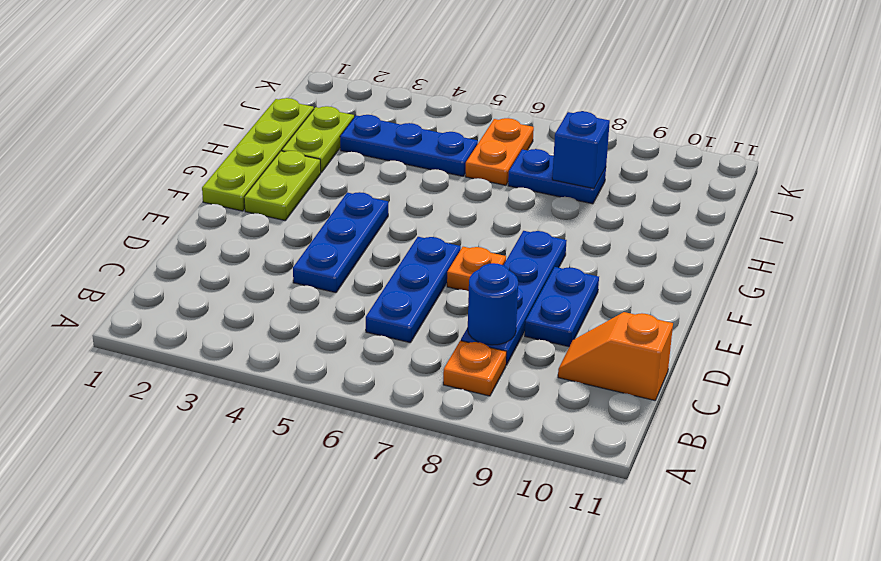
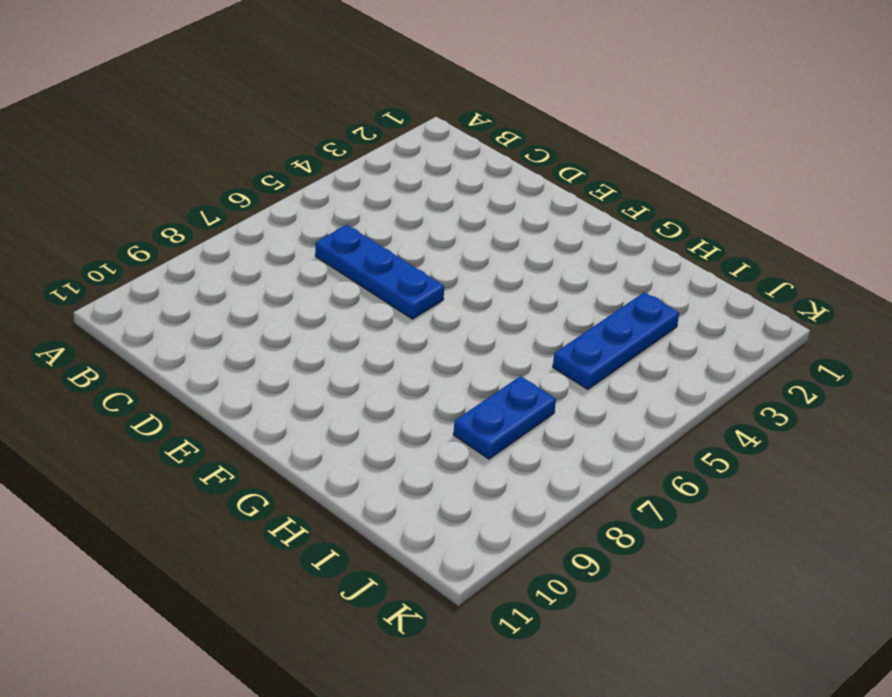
none -> orange 1x1 plate [443,341,506,396]
none -> blue 1x4 plate [461,231,567,365]
none -> orange 1x2 slope [558,312,673,400]

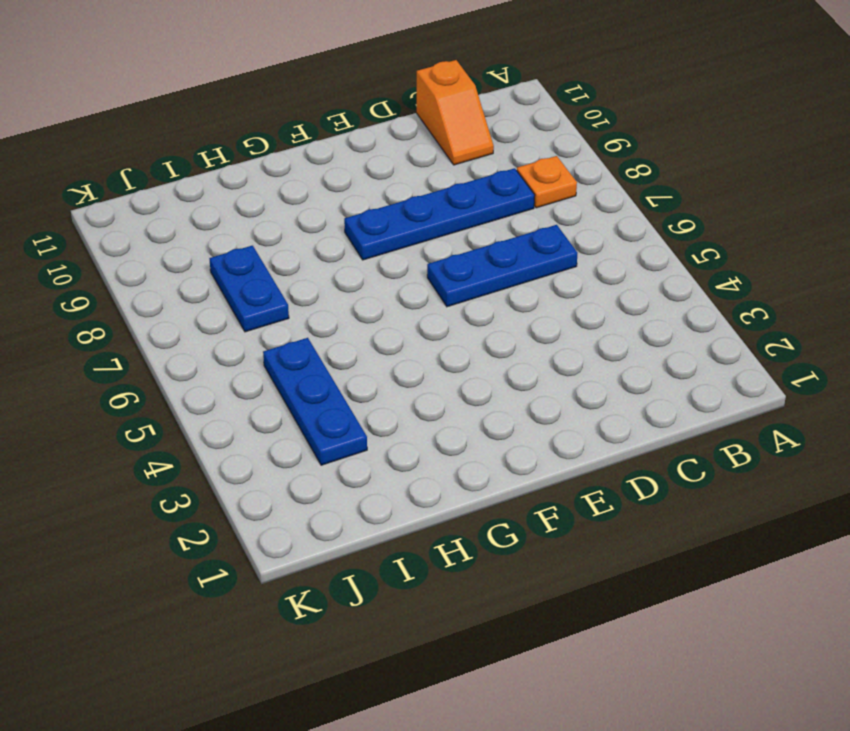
none -> blue 1x3 plate [293,192,388,293]
none -> blue 1x2 plate [525,267,599,347]
none -> orange 1x1 plate [447,247,506,291]

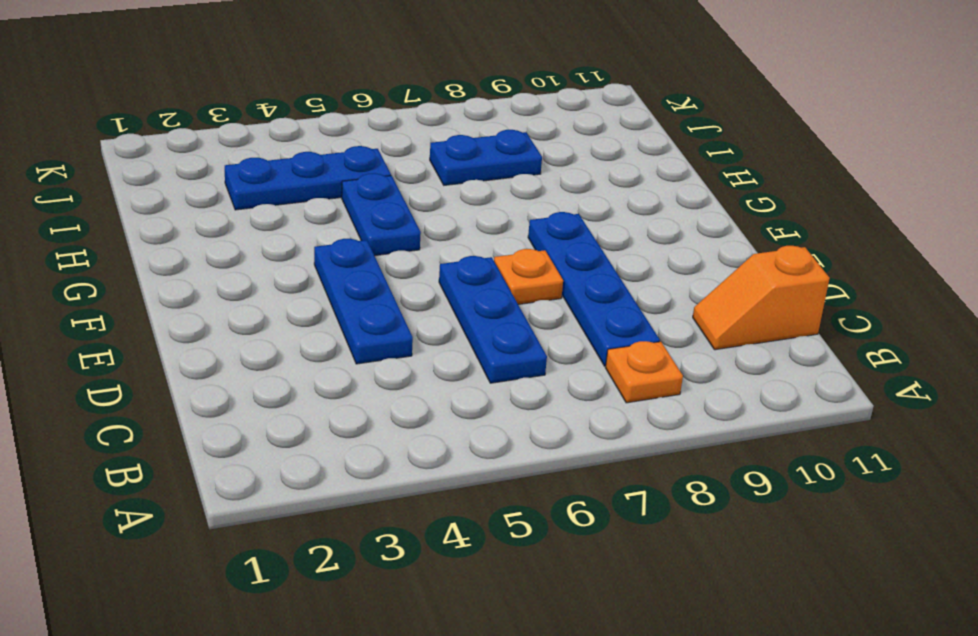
blue 1x2 plate [342,173,421,256] -> blue 1x2 plate moved to [525,267,599,347]
none -> lime 1x4 plate [202,98,314,211]
none -> lime 1x2 plate [244,151,321,220]
none -> lime 1x2 plate [282,106,354,172]

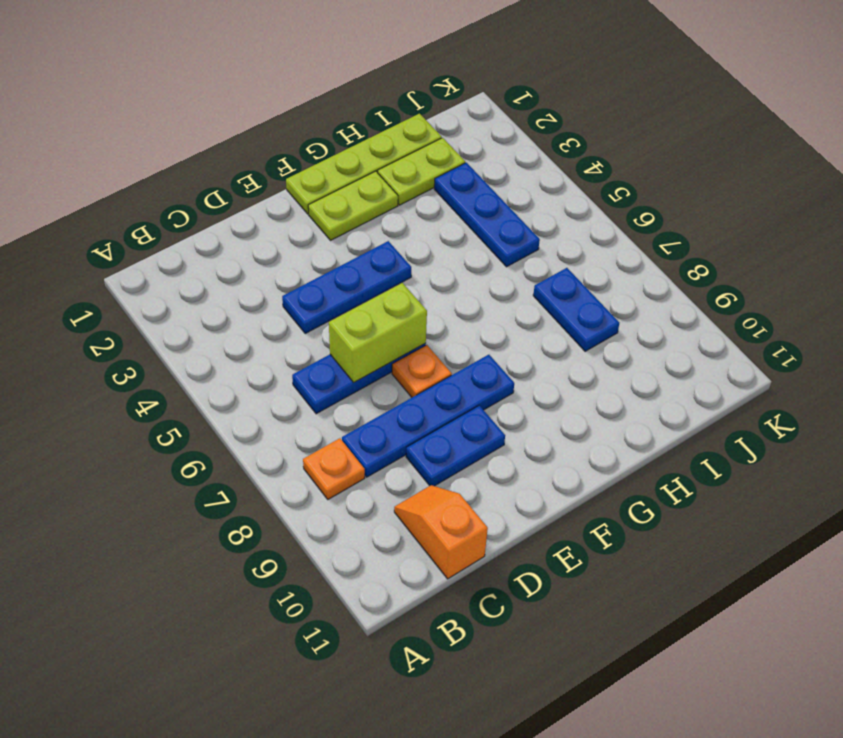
lime 1x2 brick [329,283,427,382] -> none
none -> orange 1x2 plate [465,118,534,185]
none -> blue 1x1 round brick [468,263,518,345]
none -> blue 1x1 brick [552,111,610,189]

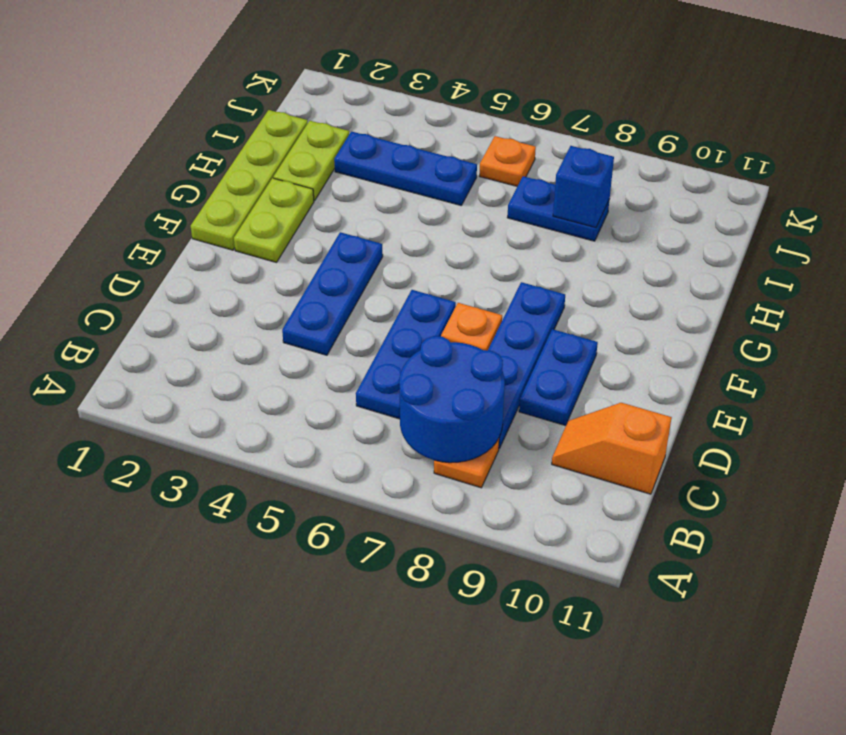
blue 2x2 round brick [399,336,505,463] -> blue 1x1 round brick [468,263,518,345]
orange 1x1 plate [479,136,536,186] -> orange 1x2 plate [465,118,534,185]

